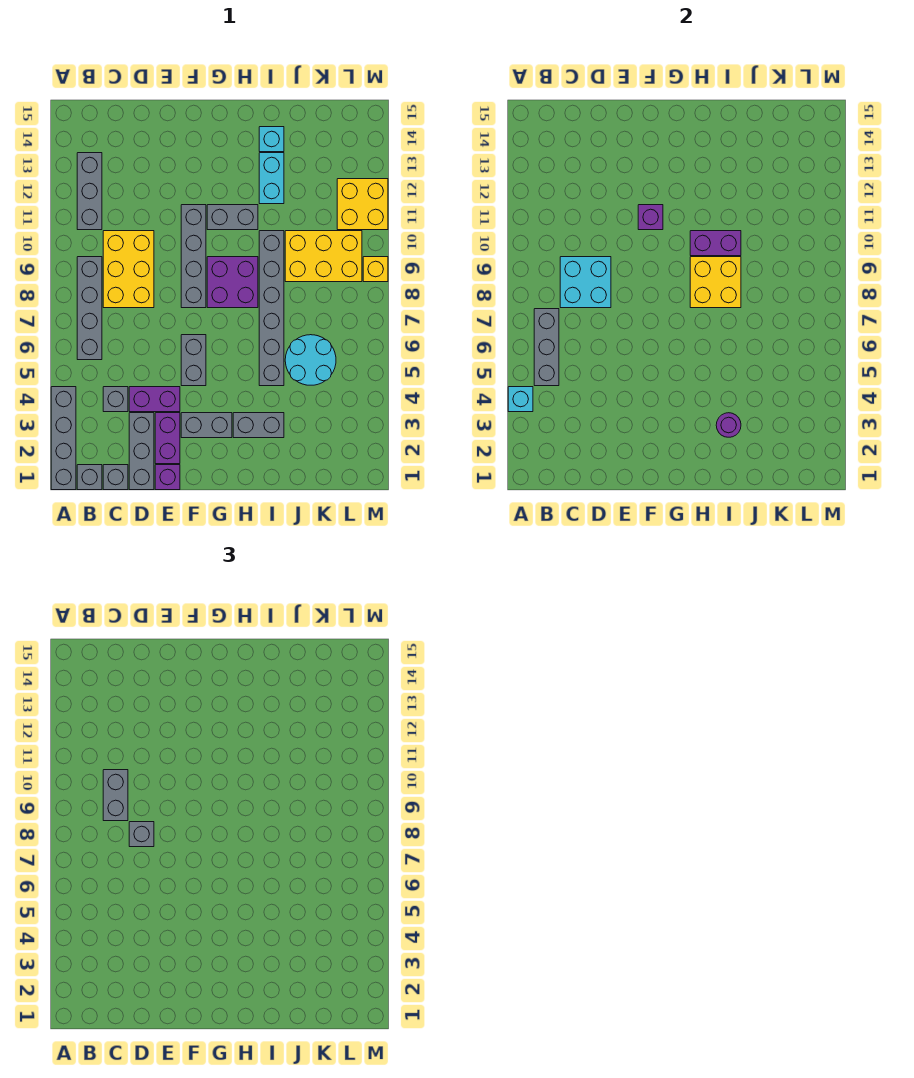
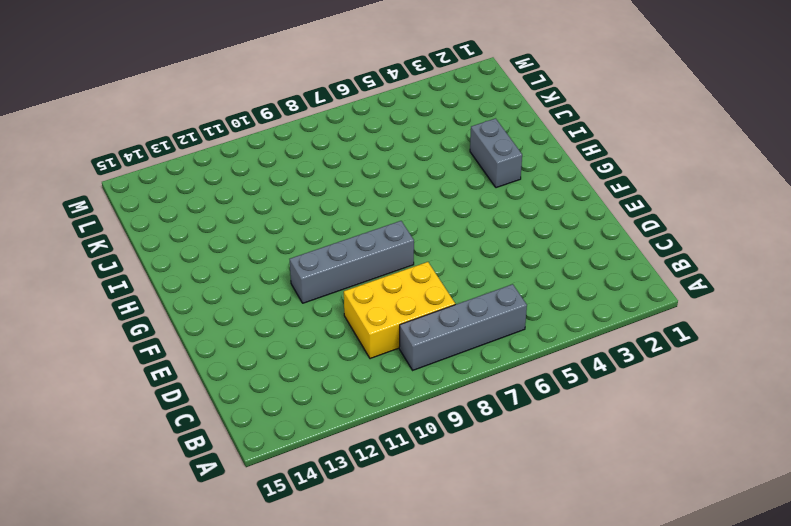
none -> grey 1x4 brick [51,387,76,490]
none -> grey 1x1 brick [77,465,102,490]
none -> grey 1x3 brick [77,153,102,230]
none -> grey 1x1 brick [103,465,128,490]

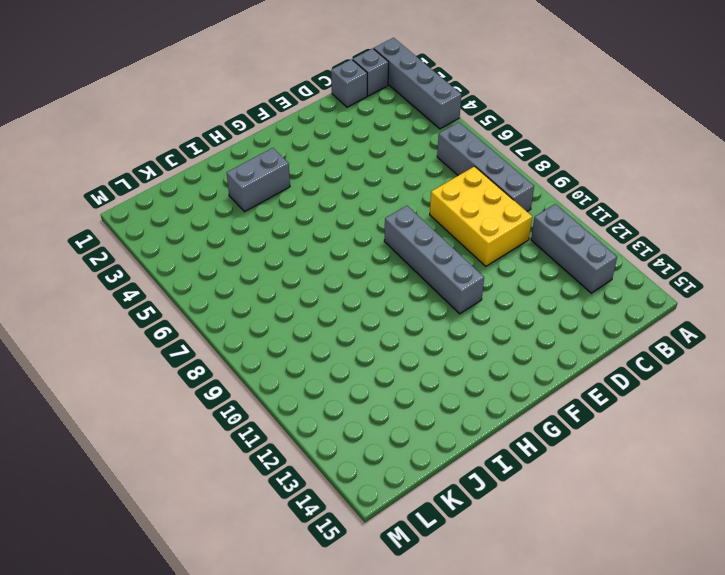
none -> grey 1x1 brick [103,387,128,412]
none -> grey 1x3 brick [129,413,154,490]
none -> purple 1x2 brick [129,387,180,412]
none -> purple 1x1 brick [155,465,180,490]

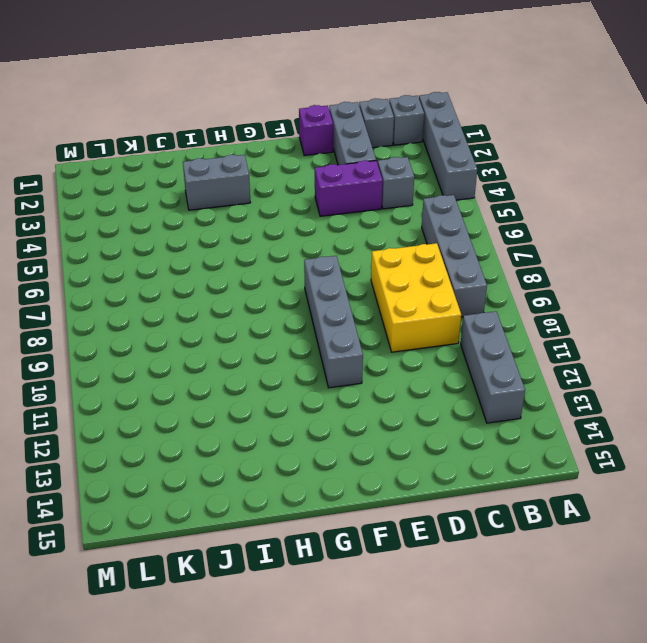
none -> purple 1x2 brick [155,413,180,464]
none -> grey 1x2 brick [181,413,232,438]
none -> grey 1x2 brick [181,335,206,386]
none -> purple 2x2 brick [207,257,258,308]

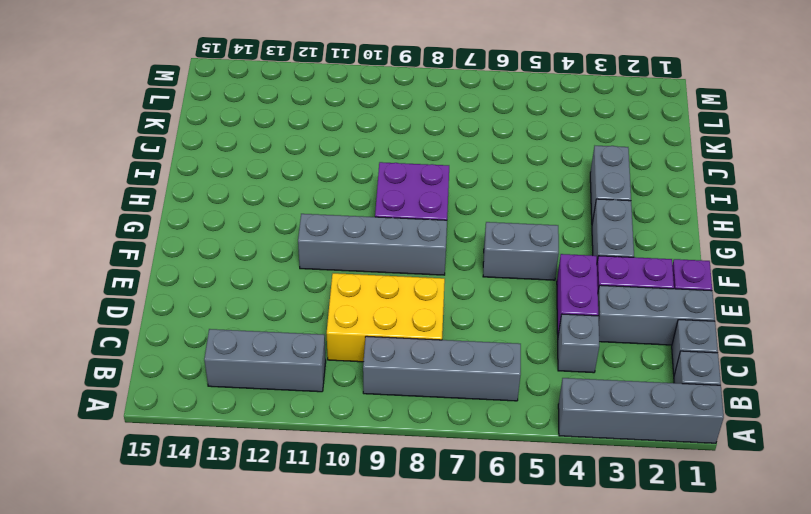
none -> grey 1x2 brick [207,205,258,230]
none -> grey 1x6 brick [259,231,284,386]
none -> cyan 1x2 brick [259,153,284,204]
none -> cyan 1x1 brick [259,127,284,152]

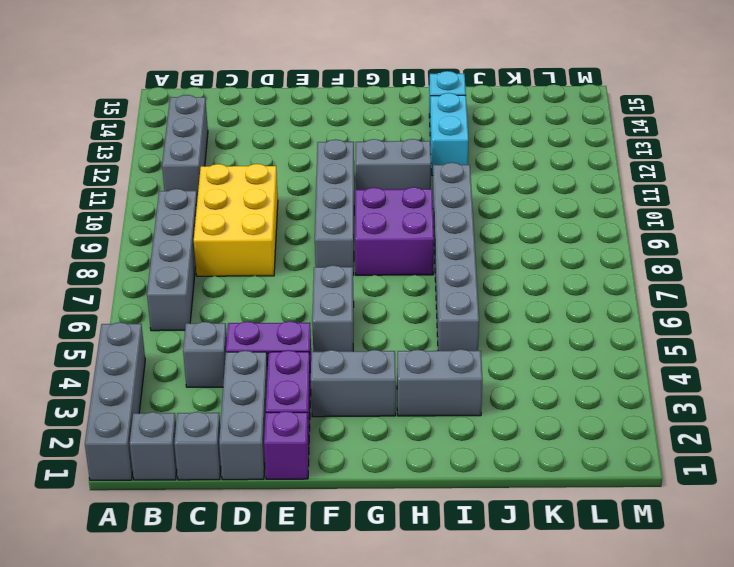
none -> cyan 2x2 round brick [285,335,336,385]
none -> yellow 2x3 brick [285,231,362,282]
none -> yellow 2x2 brick [337,179,388,230]
none -> yellow 1x1 brick [363,257,388,282]

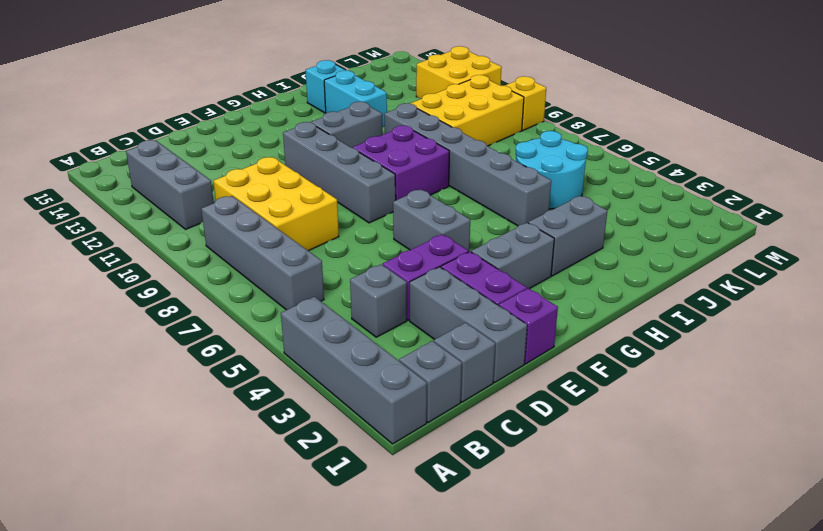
none -> cyan 1x1 brick [508,387,533,412]
none -> grey 1x3 brick [534,309,559,386]
none -> cyan 2x2 brick [560,257,611,308]
none -> purple 1x1 brick [638,205,663,230]

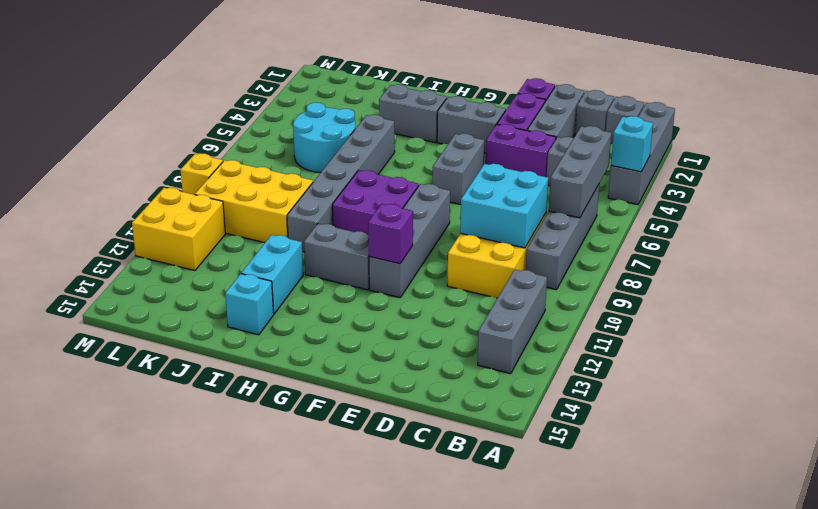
none -> yellow 2x2 brick [690,257,741,308]
none -> purple 1x2 brick [690,231,741,256]
none -> purple 1x1 round brick [716,413,741,437]
none -> grey 1x2 brick [103,770,128,821]

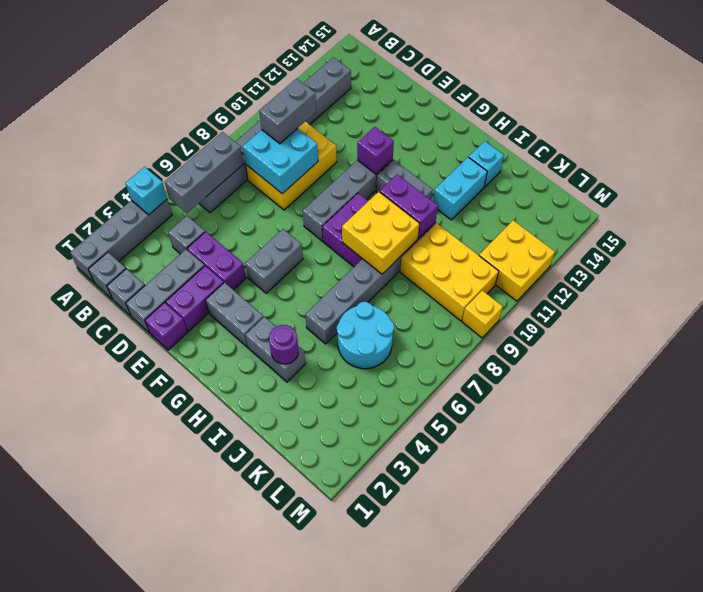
none -> grey 1x1 brick [129,822,154,847]

